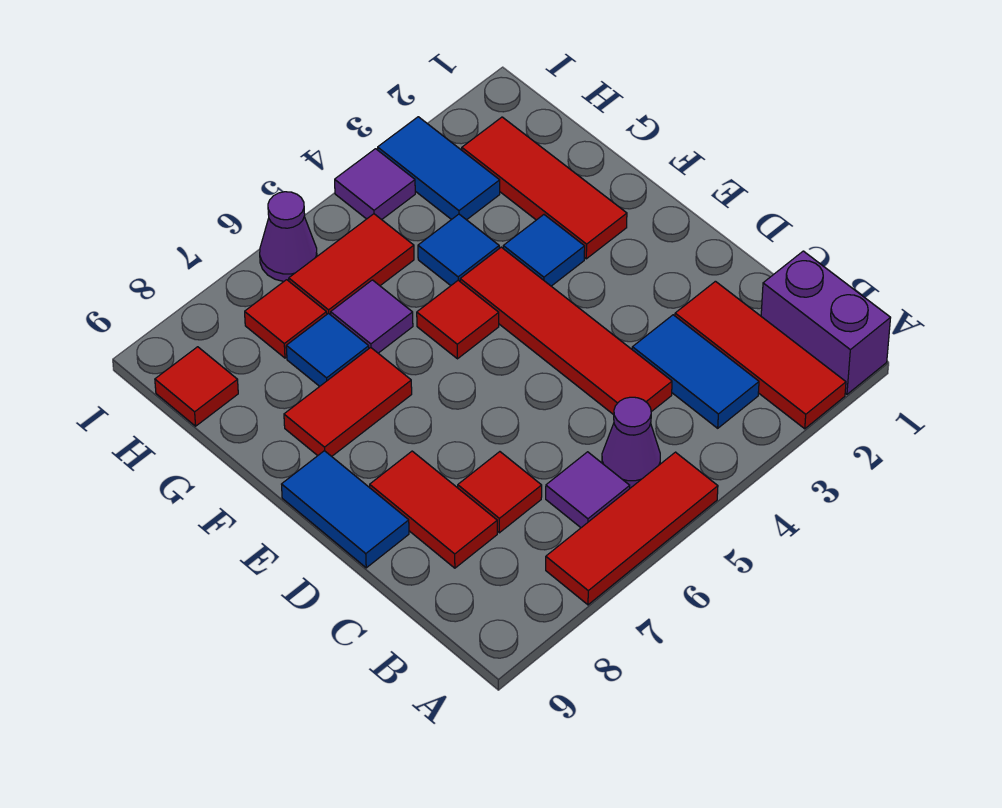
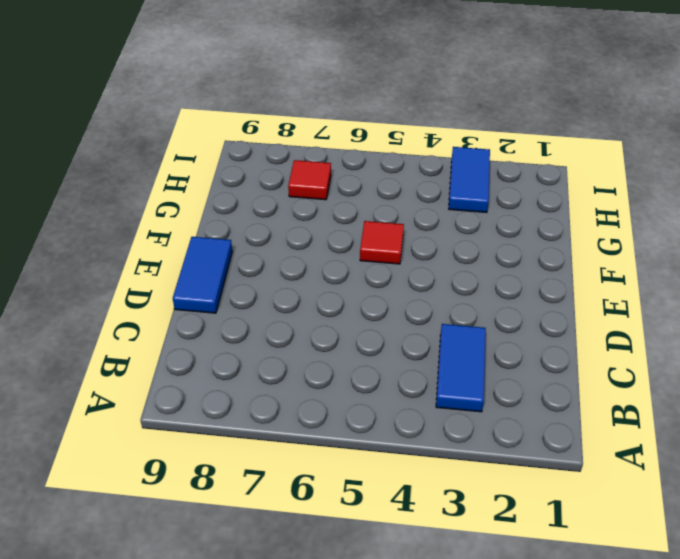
none -> purple 1x2 brick [761,251,890,394]
none -> red 1x3 tile [675,281,846,429]
none -> red 1x3 tile [546,452,718,605]

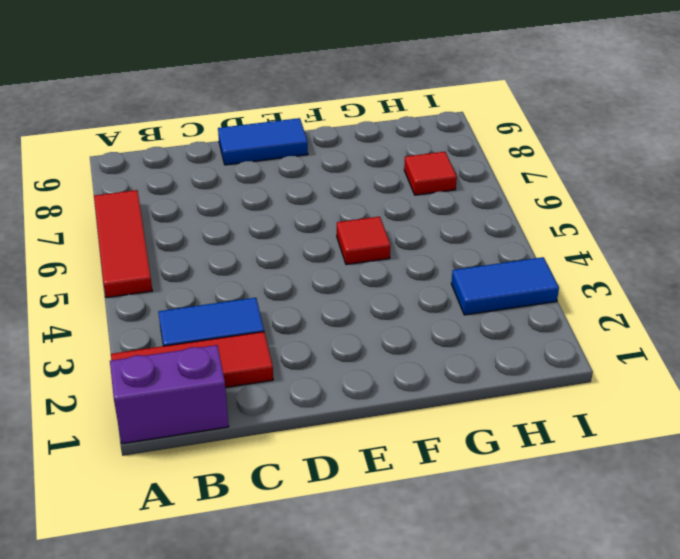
none -> purple 1x1 cone [602,397,660,488]
none -> purple 1x1 tile [546,452,630,528]
none -> red 1x4 tile [460,247,672,415]

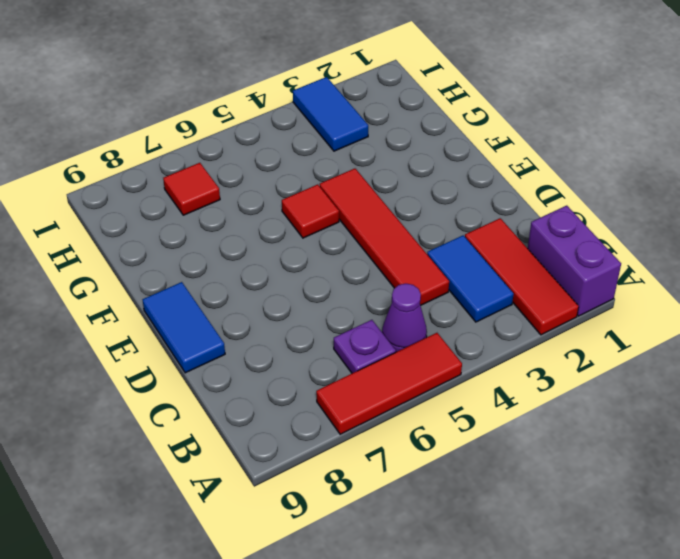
purple 1x1 plate [334,320,396,373] -> purple 1x1 tile [546,452,630,528]
none -> red 1x1 tile [458,452,542,533]
none -> red 1x2 tile [370,451,497,568]
none -> red 1x3 tile [462,117,627,259]

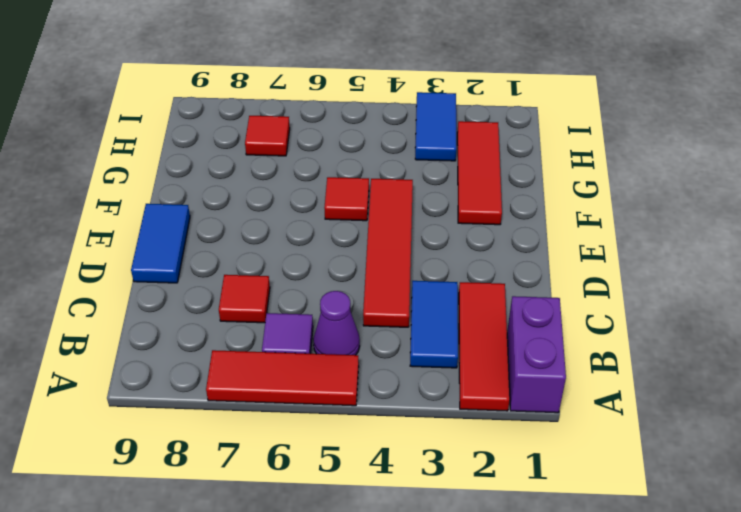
none -> red 1x2 tile [370,451,497,568]
none -> blue 1x1 tile [503,215,585,286]
none -> red 1x2 tile [284,348,412,456]

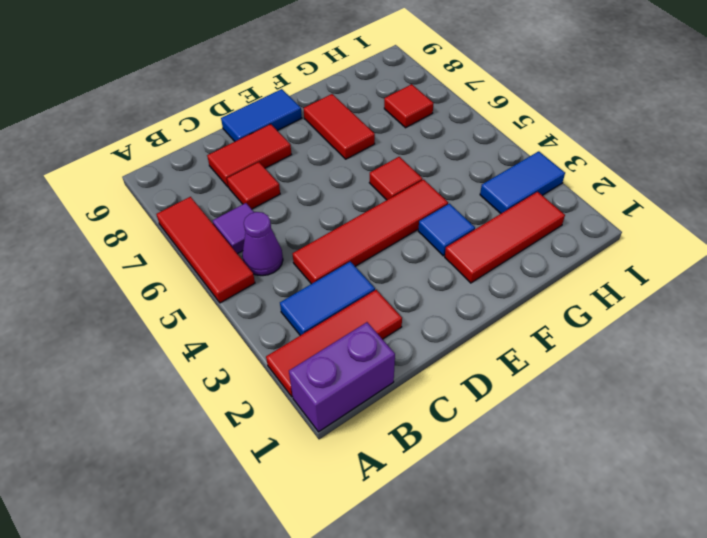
none -> blue 1x1 tile [418,214,499,286]
none -> purple 1x1 tile [331,280,413,353]
none -> blue 1x1 tile [286,313,369,386]

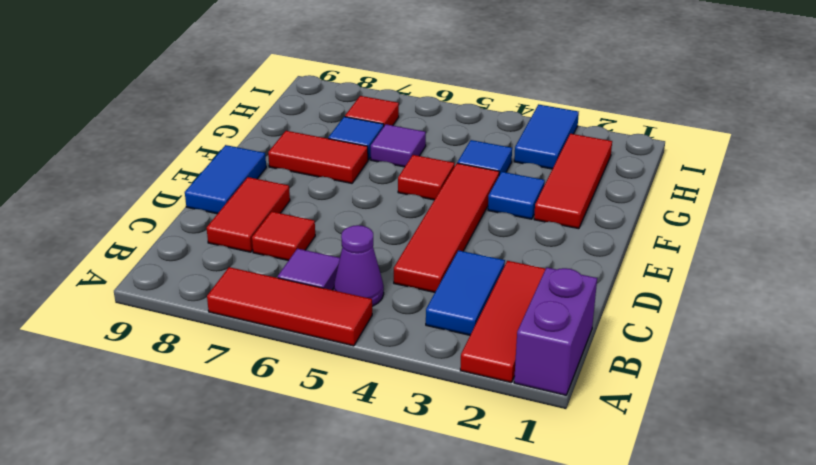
none -> red 1x2 tile [289,214,414,315]
none -> red 1x1 tile [155,347,238,426]
none -> purple 1x1 tile [335,149,415,220]

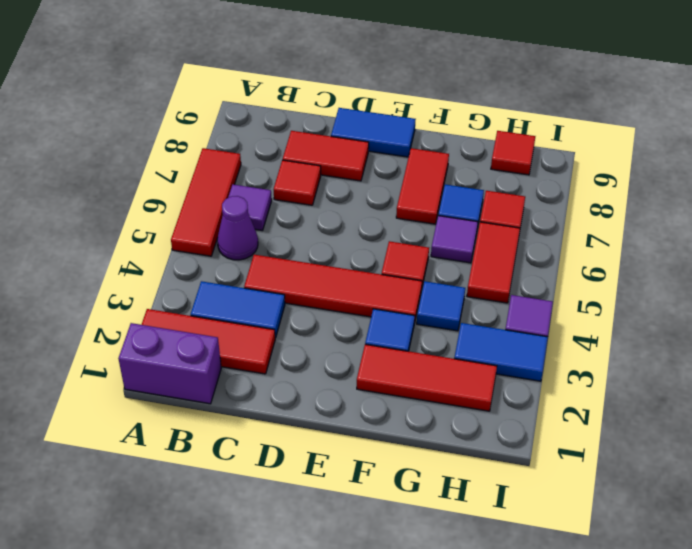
none -> purple 1x1 cone [260,192,317,281]

